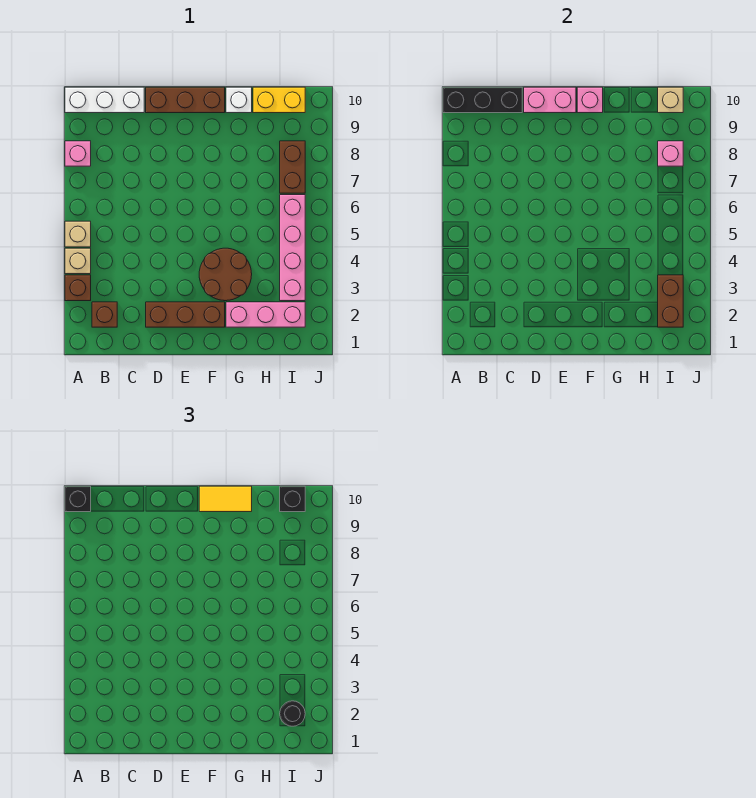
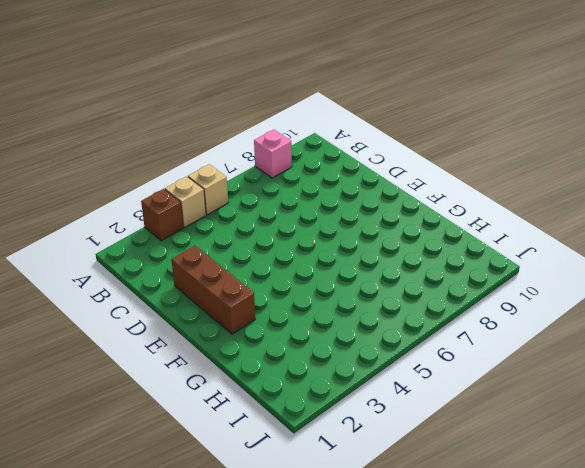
none -> white 1x3 brick [65,87,144,113]
none -> brown 1x1 brick [92,302,117,327]
none -> brown 1x3 brick [146,87,225,113]

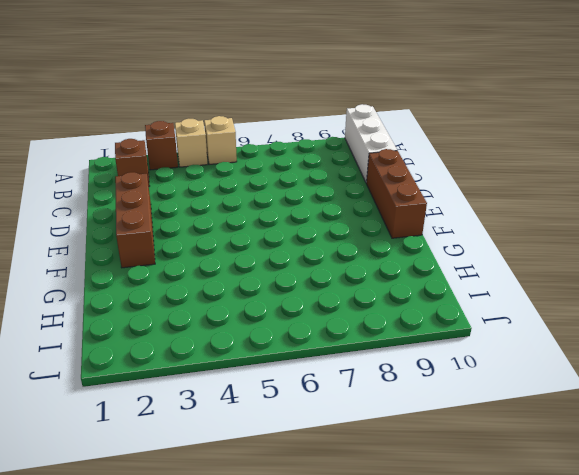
none -> pink 1x1 brick [65,141,91,166]
none -> brown 2x2 round brick [199,248,252,301]
none -> pink 1x3 brick [226,302,305,327]

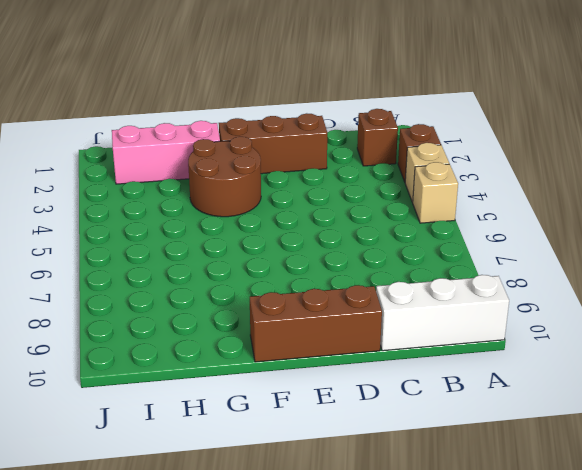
none -> pink 1x1 brick [65,141,91,166]
none -> white 1x1 brick [226,87,252,113]
none -> yellow 1x2 brick [253,87,305,113]

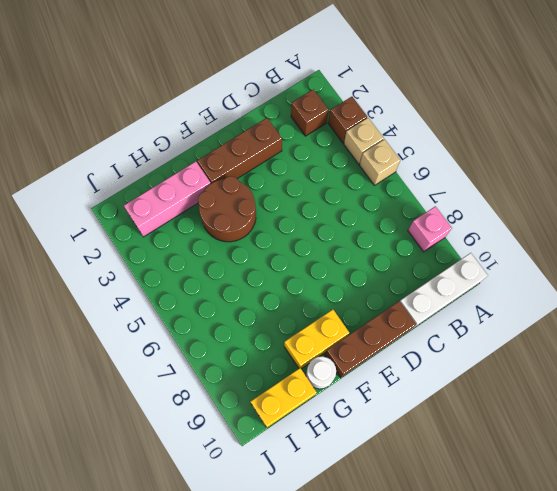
yellow 1x2 brick [284,310,349,369] -> none
white 1x1 round brick [306,357,336,389] -> white 1x1 brick [226,87,252,113]
none -> pink 1x4 brick [280,195,305,301]
none -> brown 1x2 brick [280,141,305,193]
none -> black 1x3 brick [443,87,522,113]

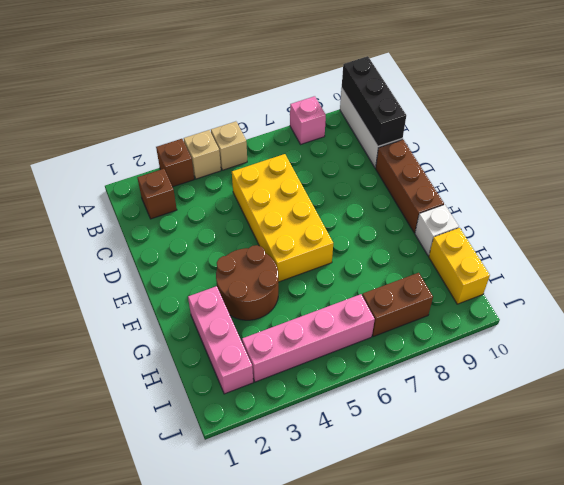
yellow 2x4 brick [232,154,333,282] -> none
none -> brown 1x3 brick [146,302,225,327]
none -> pink 1x2 brick [524,87,576,113]
none -> pink 1x1 brick [577,87,603,113]

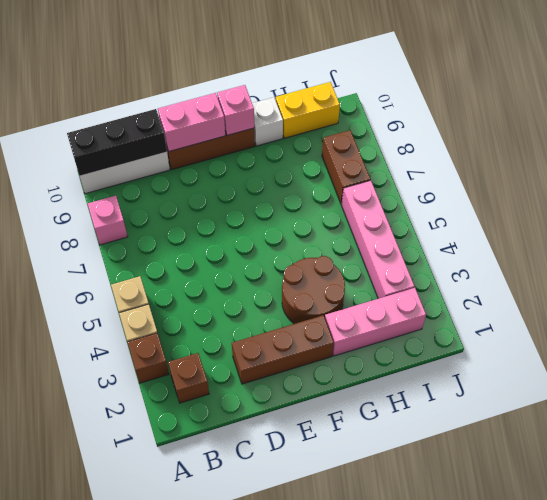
none -> brown 1x2 brick [658,275,683,327]
none -> pink 1x1 brick [658,141,683,166]
none -> tan 1x1 brick [658,87,683,113]

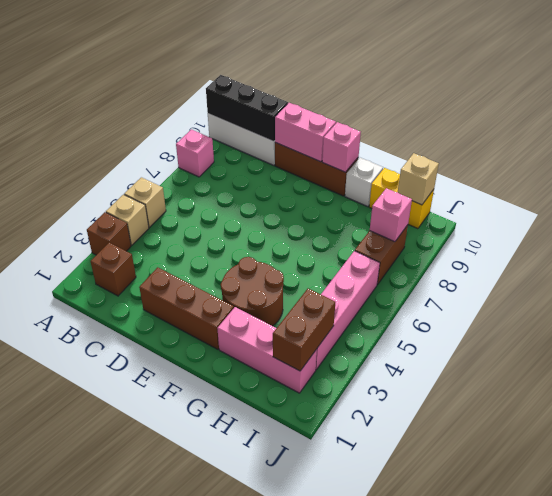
none -> black 1x1 brick [65,486,91,512]
none -> yellow 1x2 tile [199,486,252,512]
none -> black 1x1 round brick [280,701,305,726]

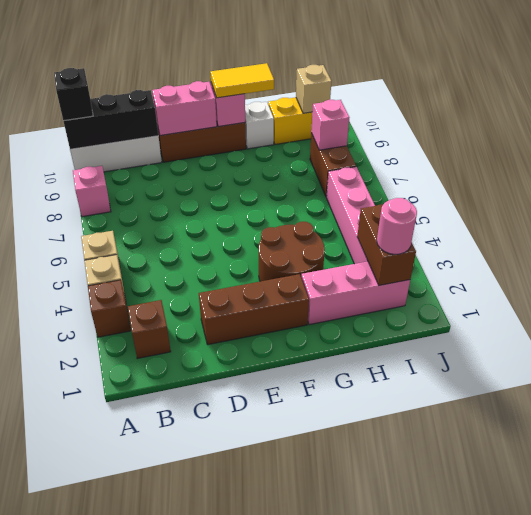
pink 1x1 round brick [377,198,417,254] -> black 1x1 round brick [280,701,305,726]
none -> black 1x1 brick [280,486,305,512]

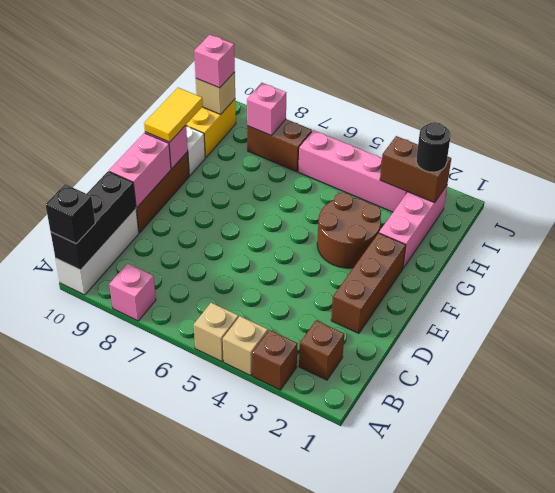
pink 1x1 brick [194,35,235,88] -> black 1x1 brick [280,486,305,512]

